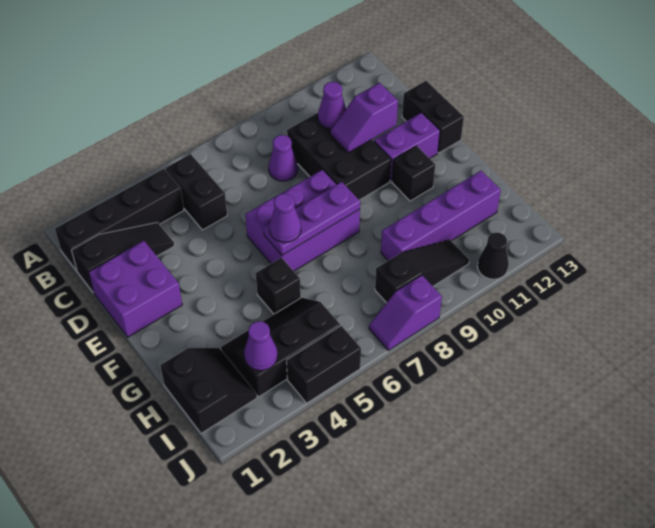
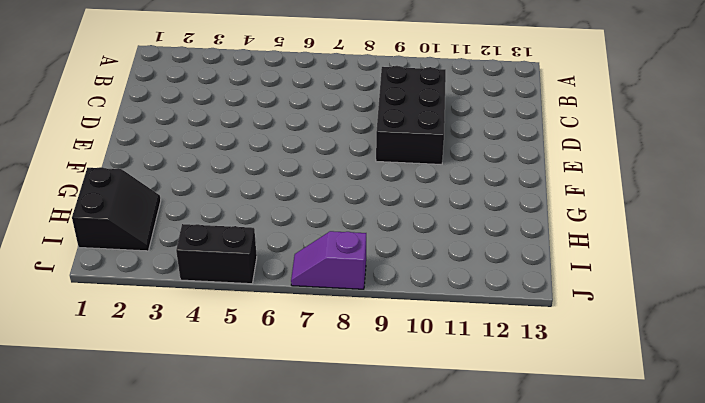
none -> black 1x4 brick [55,169,184,271]
none -> black 1x2 brick [166,154,227,230]
none -> black 1x3 slope [72,222,174,293]

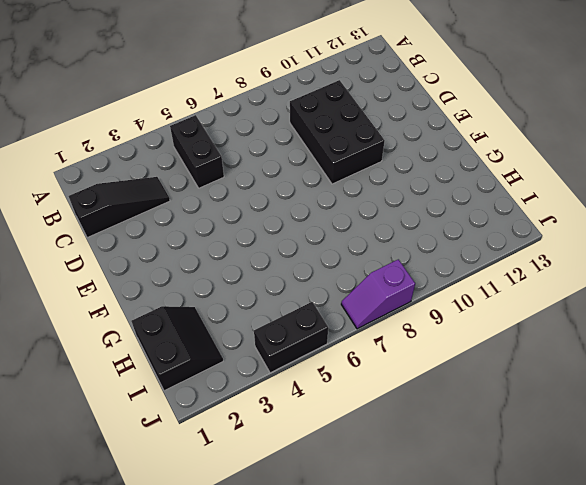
none -> black 1x4 brick [55,169,184,271]
none -> purple 1x1 cone [269,135,298,181]
none -> purple 2x2 brick [89,241,182,337]

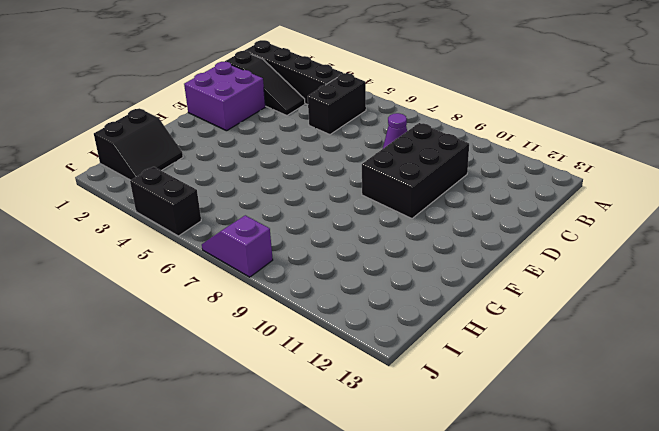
none -> black 1x2 brick [402,81,464,153]
none -> purple 2x3 brick [245,170,360,271]
none -> purple 1x2 brick [374,113,440,181]

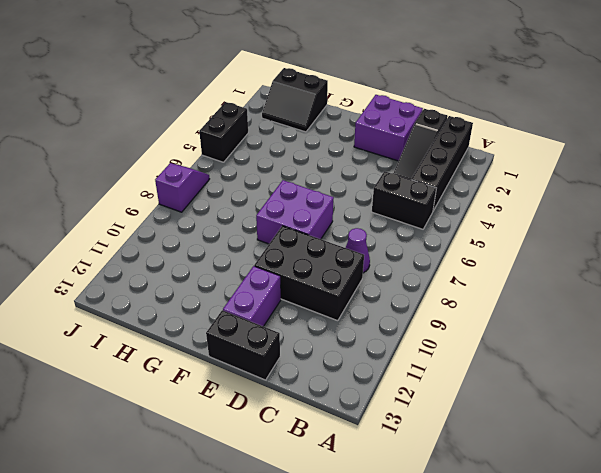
purple 2x2 brick [256,180,334,244] -> purple 2x3 brick [245,170,360,271]
none -> black 1x1 brick [392,146,435,201]
none -> black 1x1 brick [256,258,301,314]
none -> black 2x3 slope [221,298,340,397]

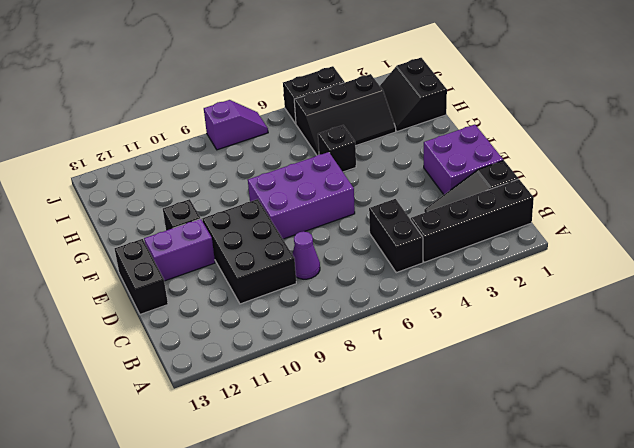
none -> purple 1x4 brick [381,171,501,261]
none -> black 1x3 slope [375,240,469,303]
none -> black 1x1 cone [477,232,509,279]

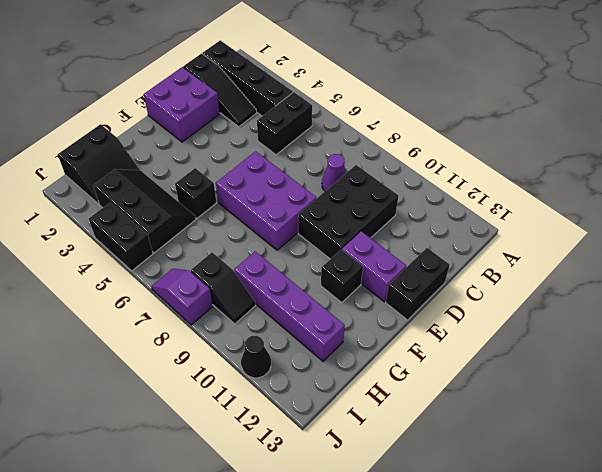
black 1x2 slope [191,253,255,324] -> black 1x3 slope [375,240,469,303]
none -> purple 1x1 cone [318,82,346,129]
none -> purple 1x2 slope [330,83,398,153]
none -> purple 1x3 plate [264,182,360,255]

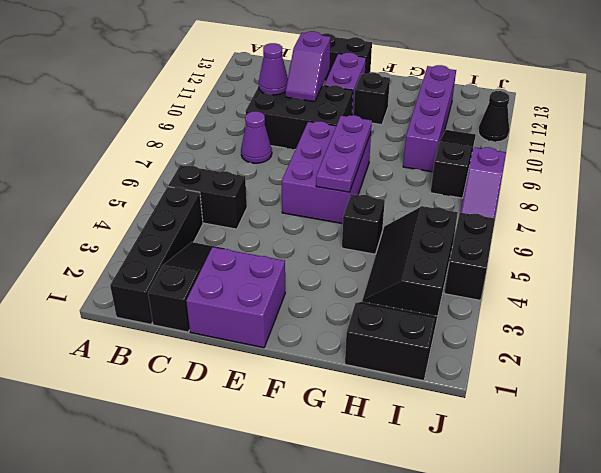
none -> purple 1x1 cone [244,321,278,371]
none -> purple 1x1 cone [269,193,301,243]

